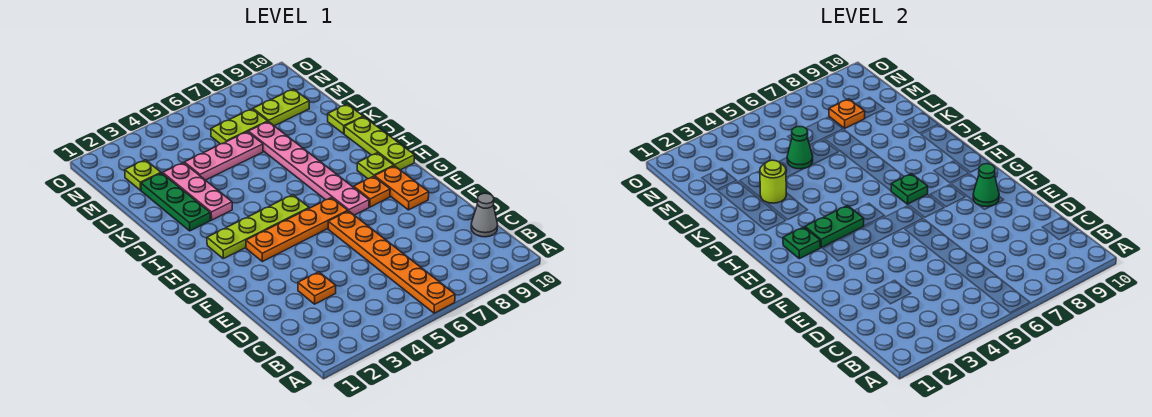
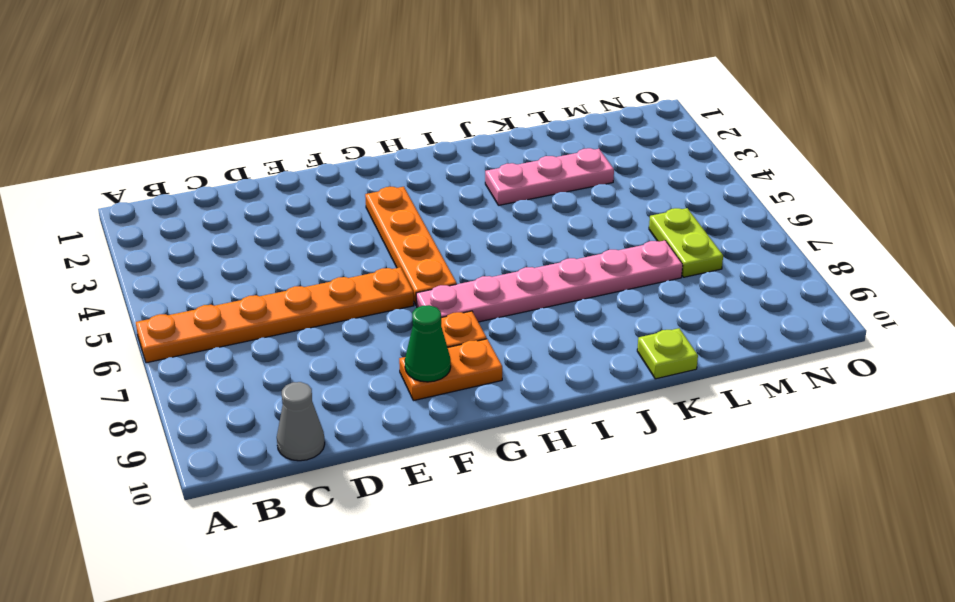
none -> orange 1x1 plate [298,272,336,304]
none -> lime 1x4 plate [207,195,309,259]
none -> lime 1x1 plate [357,153,394,179]

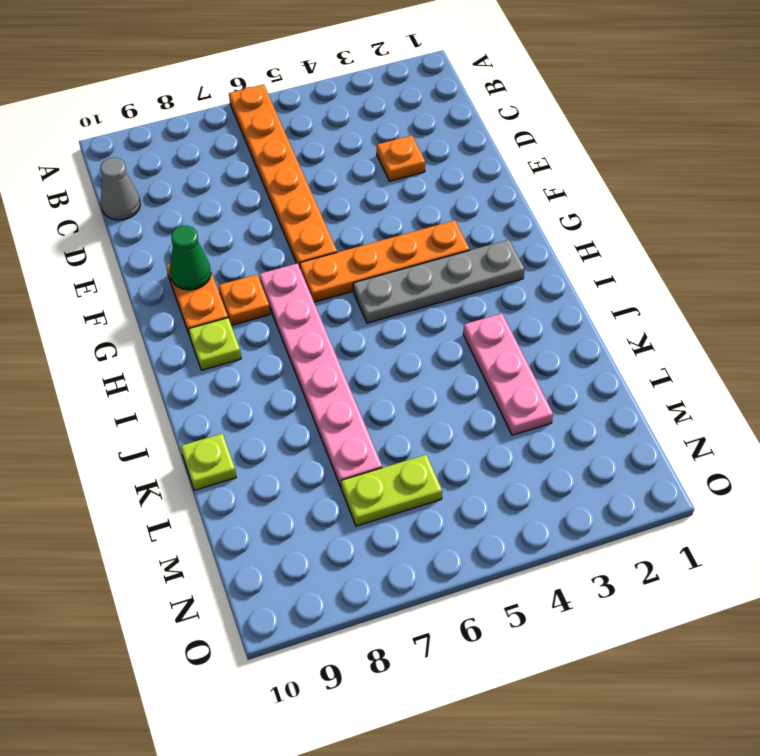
grey 1x4 plate [353,240,525,323] -> lime 1x4 plate [207,195,309,259]
none -> lime 1x3 plate [344,117,414,170]
none -> green 1x3 plate [141,173,211,231]
none -> pink 1x3 plate [184,132,263,180]

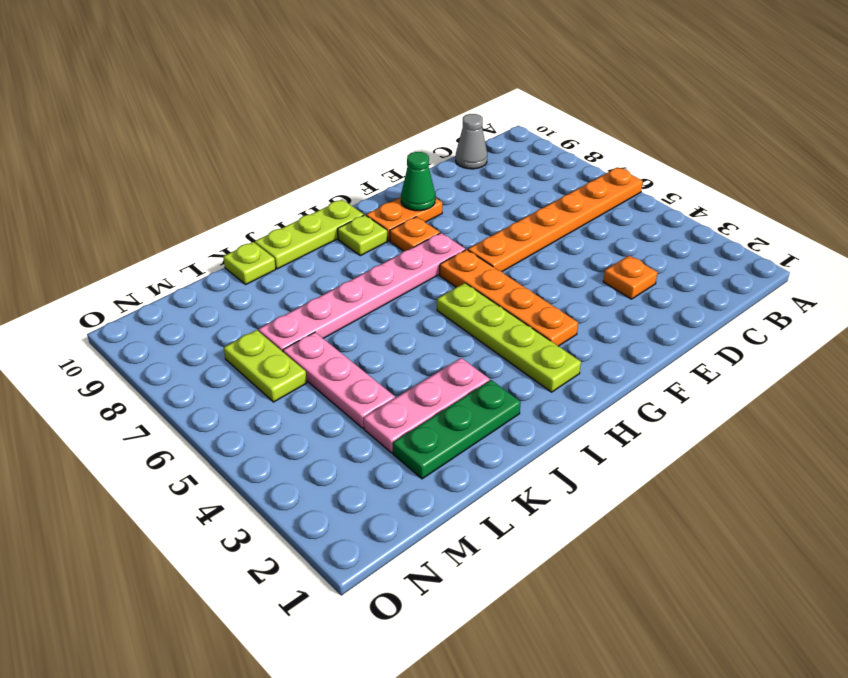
none -> lime 1x1 plate [125,160,161,190]
none -> lime 1x2 plate [253,89,309,126]
none -> green 1x1 plate [783,227,821,259]

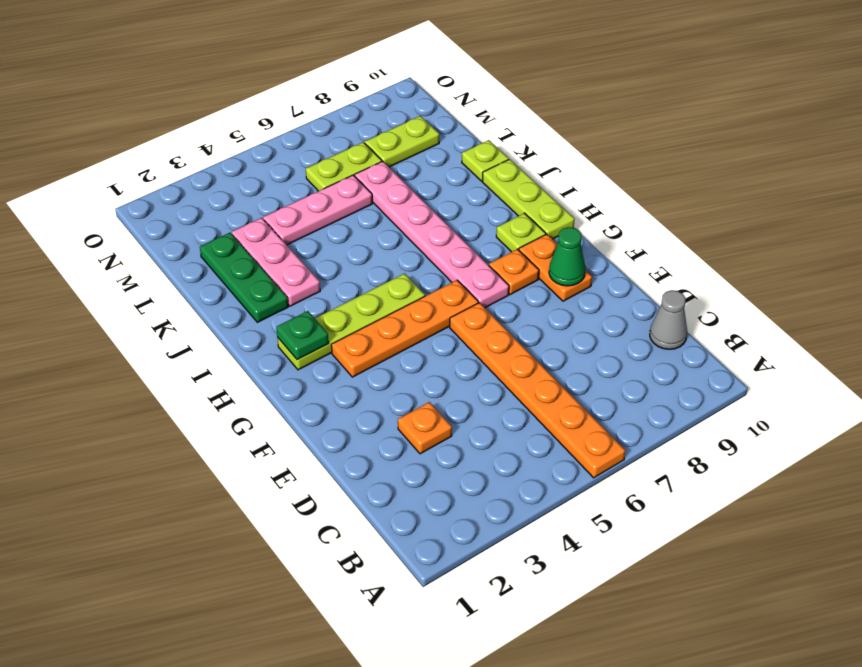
none -> lime 1x1 plate [125,160,161,190]
none -> green 1x2 plate [805,205,864,248]
none -> green 1x1 plate [891,174,928,204]

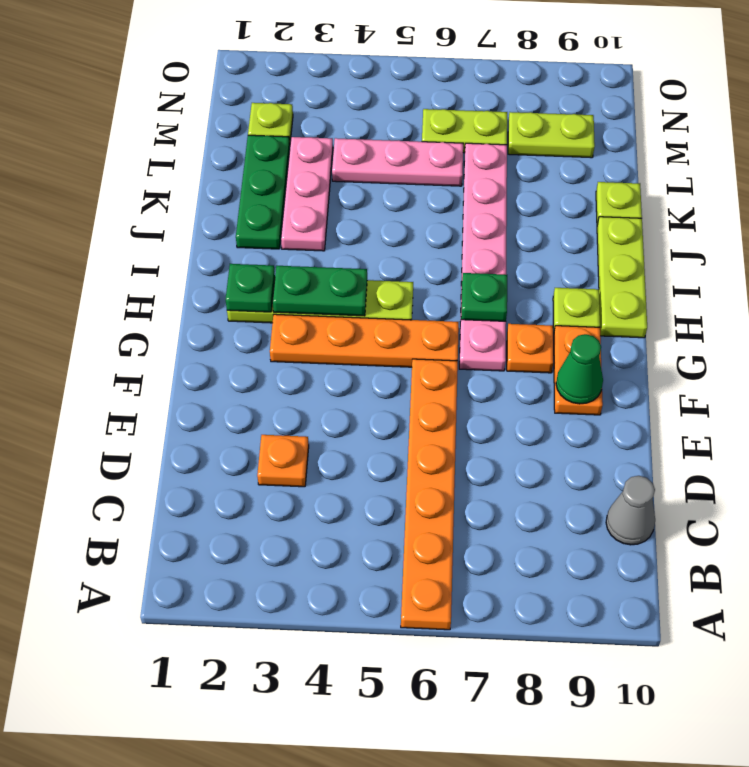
none -> lime 1x1 round brick [760,160,786,203]
none -> green 1x1 cone [787,126,813,169]
none -> orange 1x1 plate [829,99,865,128]

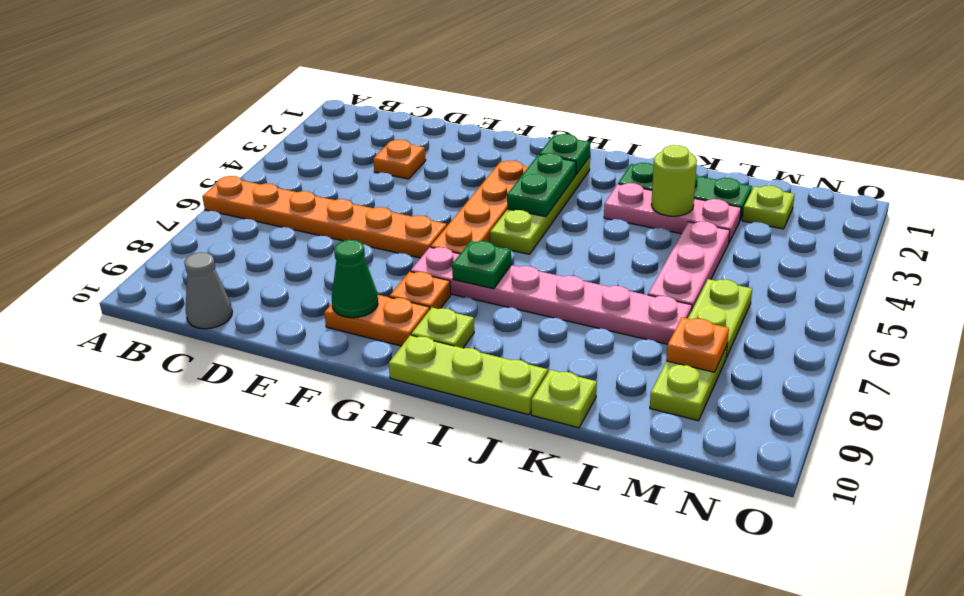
none -> green 1x1 cone [787,126,813,169]

